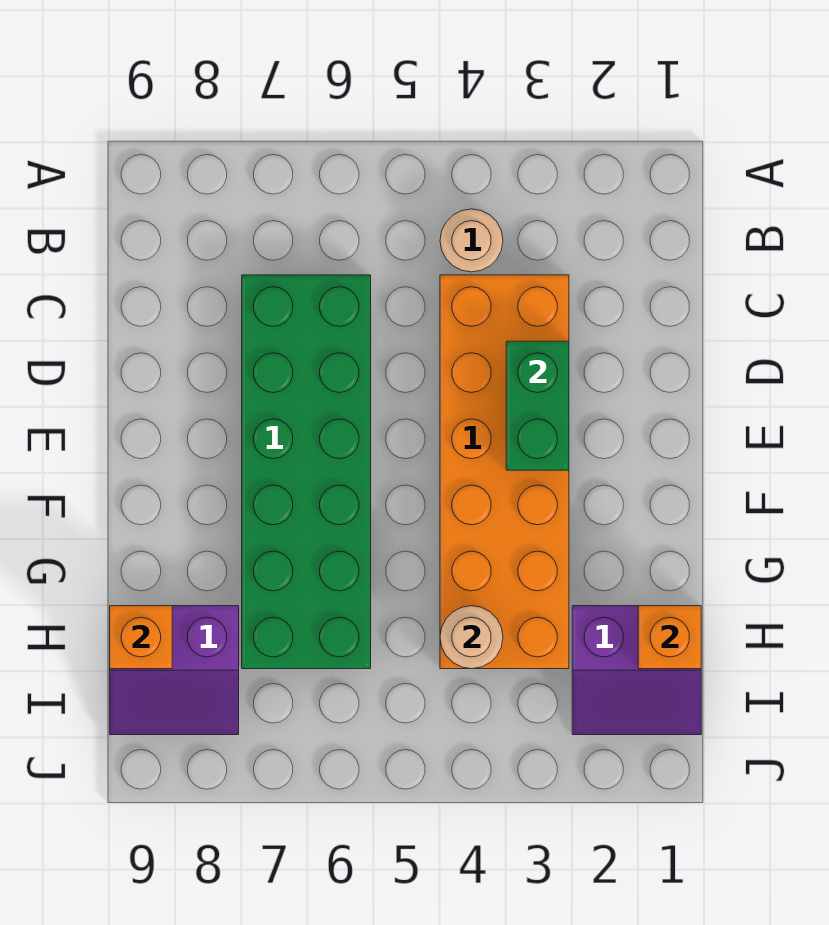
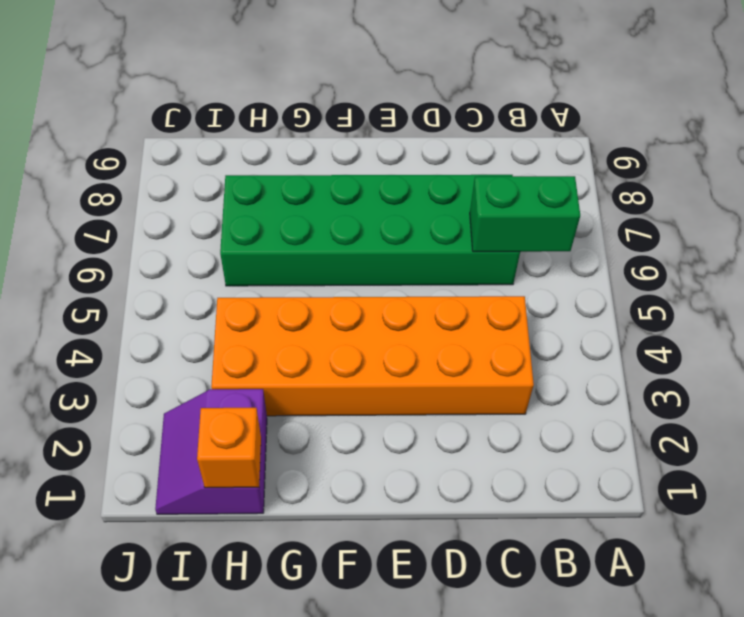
green 1x2 brick [470,176,580,252] -> green 1x2 brick moved to [506,341,569,470]
none -> tan 1x1 round brick [440,209,503,272]
none -> purple 2x2 slope [110,606,239,735]

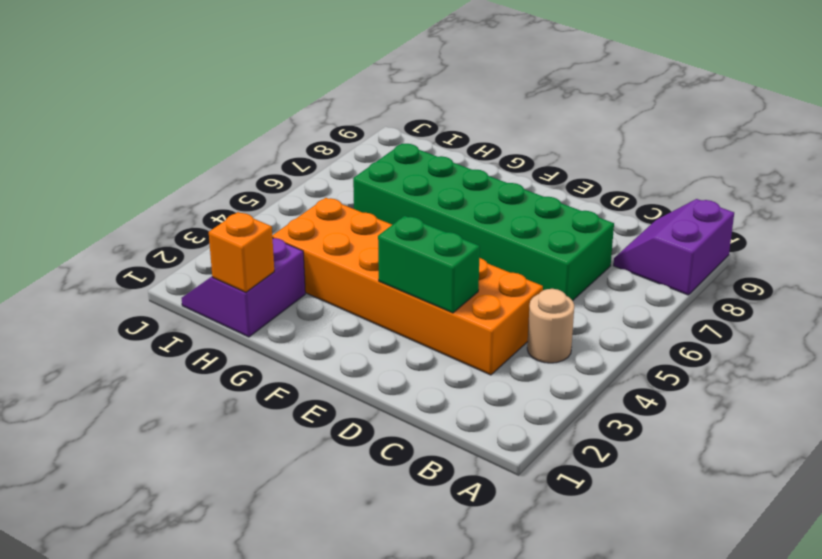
purple 2x2 slope [613,199,734,295] -> purple 2x2 slope moved to [110,606,239,735]
none -> tan 1x1 round brick [440,606,503,669]
none -> orange 1x1 brick [110,606,172,669]

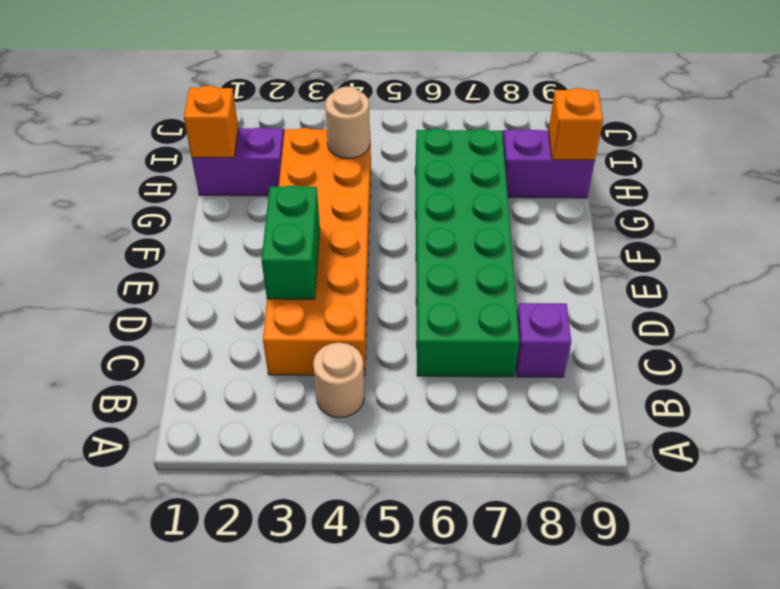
purple 1x1 brick [516,303,571,377] -> none

